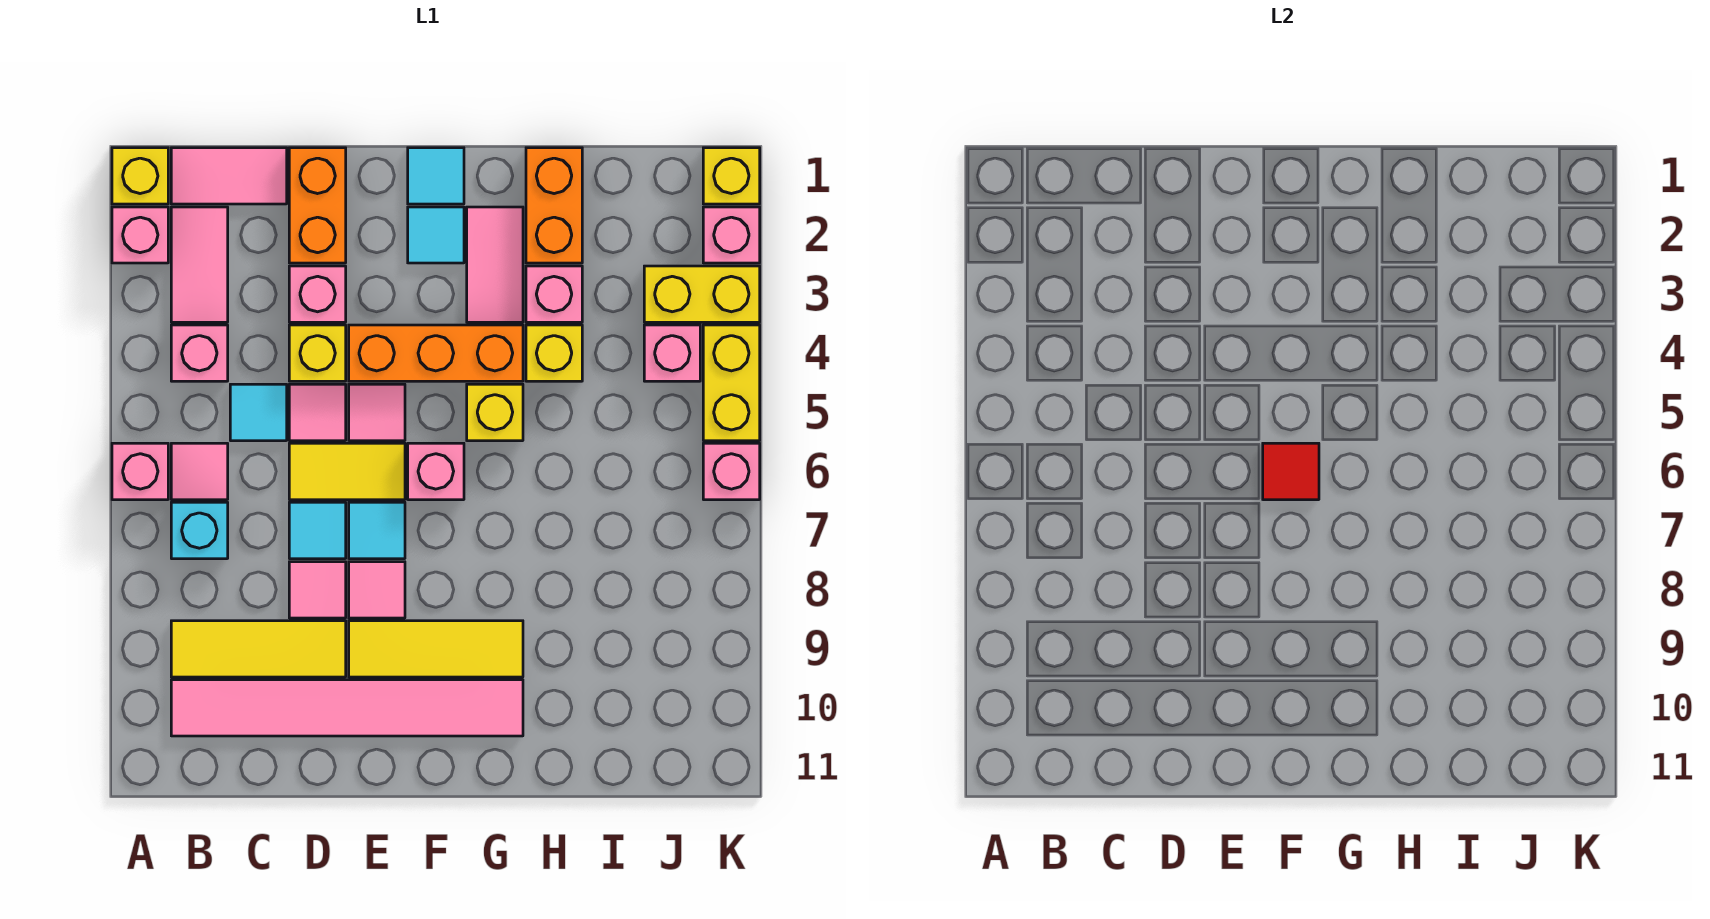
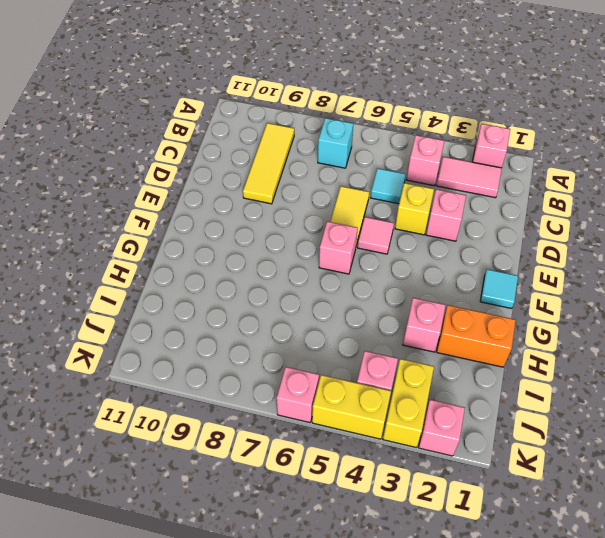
none -> yellow 1x1 brick [112,148,168,204]
none -> pink 1x1 brick [112,443,168,500]
none -> pink 1x2 tile [171,148,287,204]
none -> pink 1x1 tile [171,443,228,500]

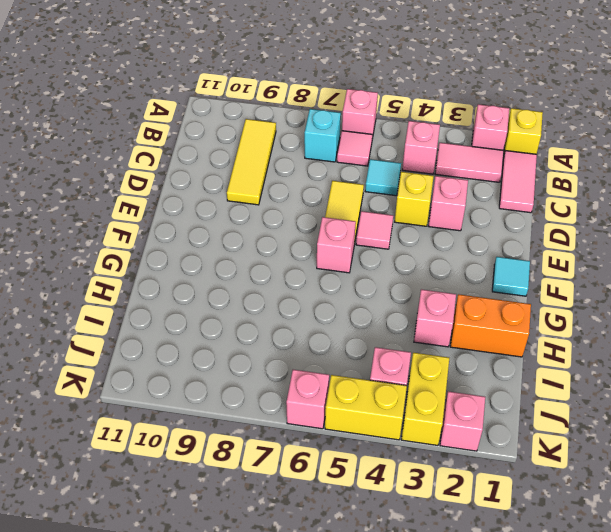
none -> pink 1x6 tile [171,680,523,736]
none -> orange 1x2 brick [289,148,346,263]
none -> pink 1x1 tile [289,384,346,441]
none -> cyan 1x1 tile [289,502,346,559]

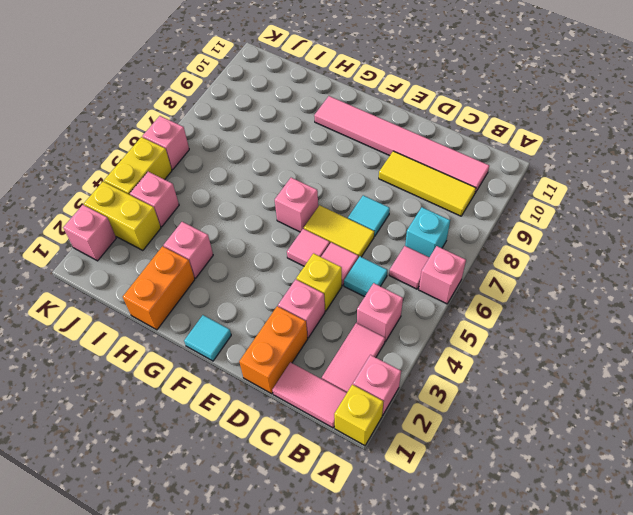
none -> pink 1x1 tile [289,562,346,618]
none -> orange 1x3 brick [349,325,523,381]
none -> cyan 1x1 tile [349,502,405,559]
none -> pink 1x1 tile [349,562,405,618]

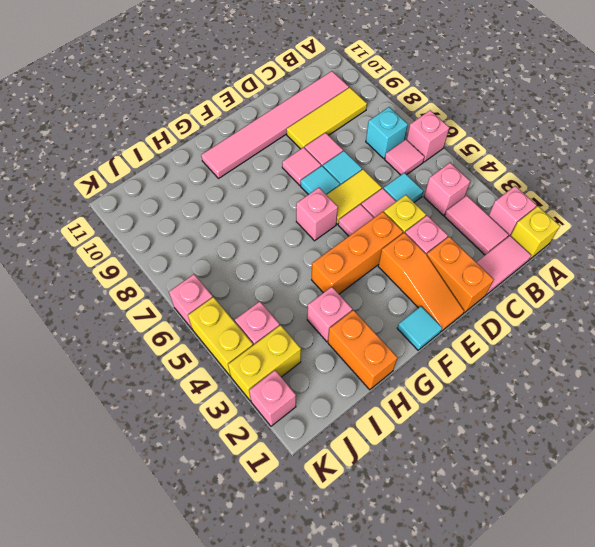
orange 1x3 slope [378,233,464,331] -> none
none -> yellow 1x3 tile [349,621,523,677]
none -> cyan 1x1 tile [408,207,464,263]
none -> pink 1x2 tile [467,207,523,322]
none -> yellow 1x1 brick [467,384,523,441]

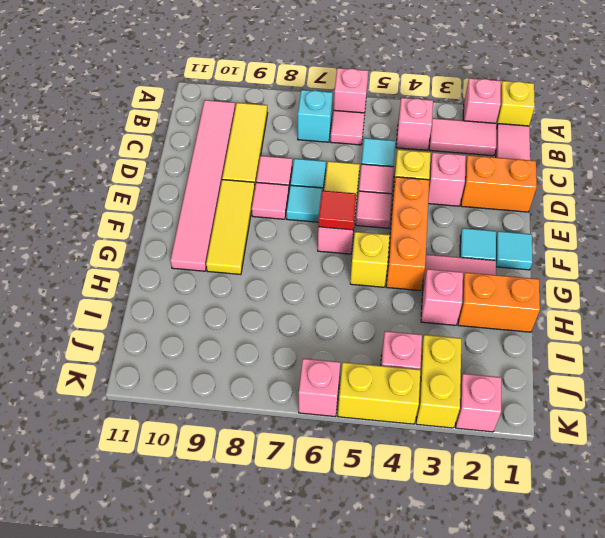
none -> yellow 1x1 brick [526,325,582,381]
none -> yellow 1x1 brick [703,148,760,204]

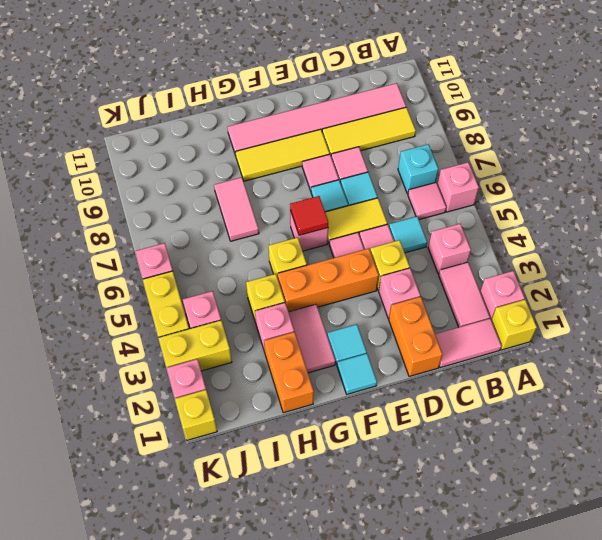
pink 1x2 tile [214,177,259,241] -> none

